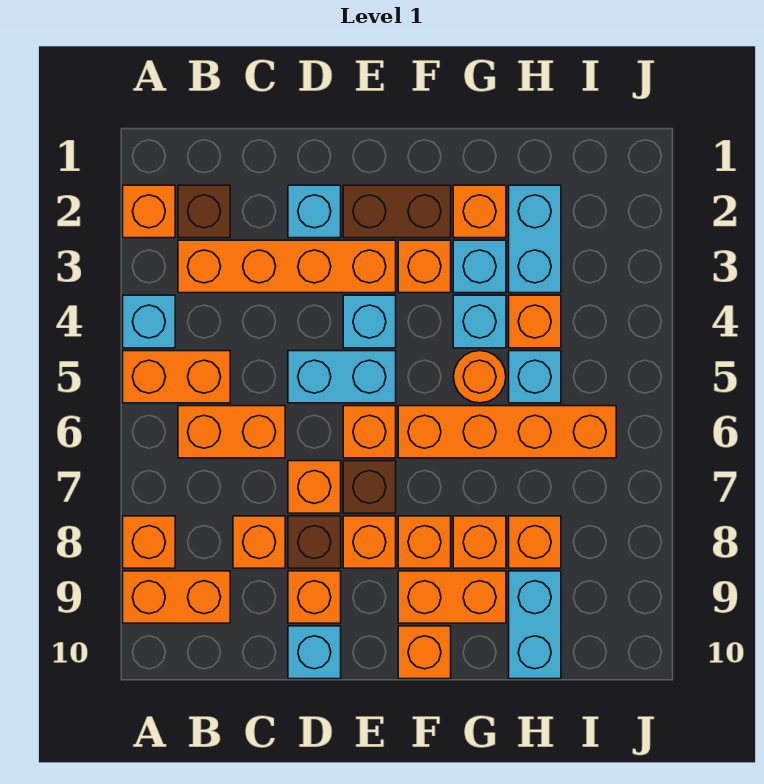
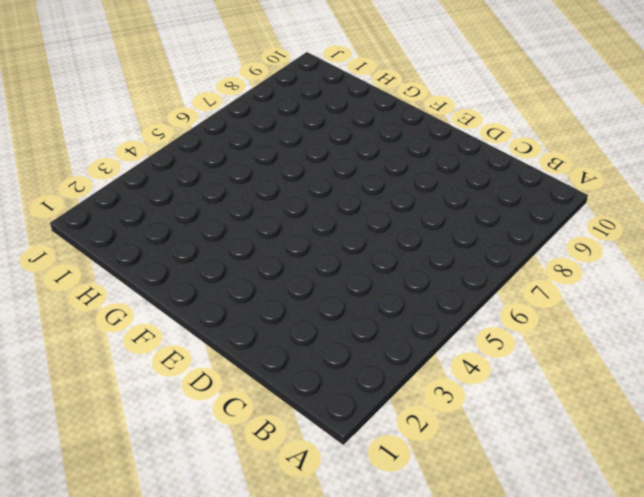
none -> orange 1x1 brick [123,185,175,238]
none -> cyan 1x1 brick [123,295,175,348]
none -> orange 1x2 brick [123,351,230,403]
none -> orange 1x1 brick [123,516,175,568]

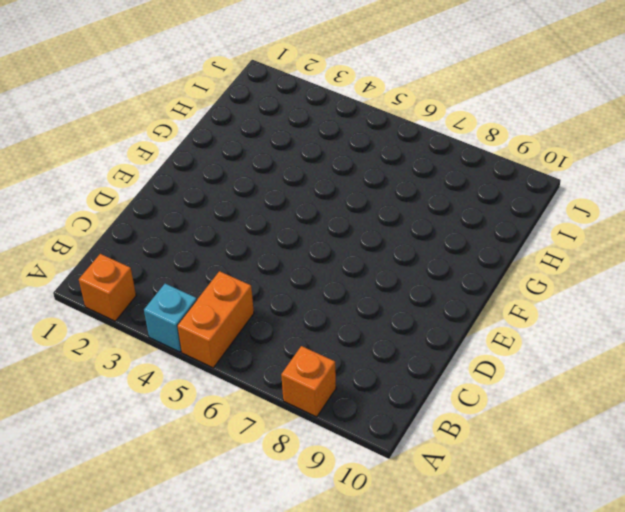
none -> orange 1x2 brick [123,571,230,623]
none -> brown 1x1 brick [178,185,230,238]
none -> orange 1x4 brick [178,240,396,293]
none -> orange 1x2 brick [178,406,285,458]

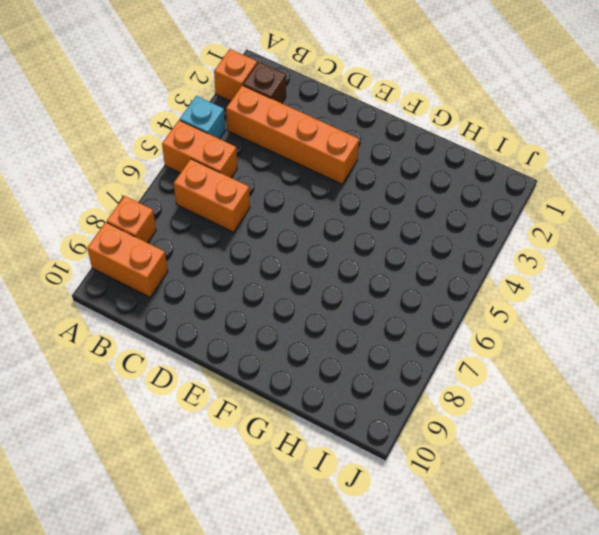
none -> orange 1x1 brick [233,516,285,568]
none -> cyan 1x1 brick [288,185,341,238]
none -> cyan 1x2 brick [288,351,396,403]
none -> orange 1x1 brick [288,461,341,513]

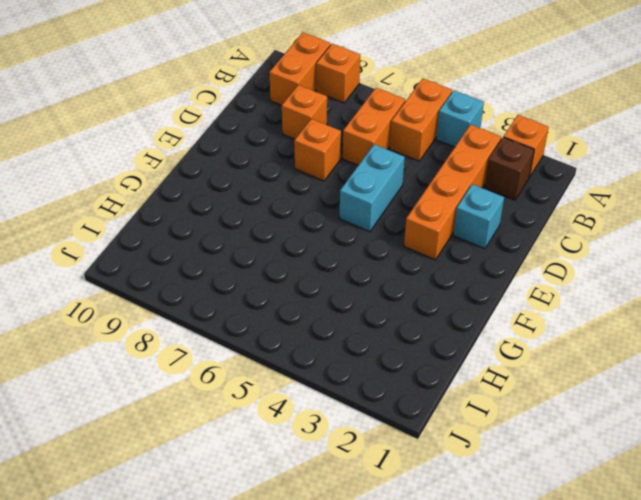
none -> brown 1x1 brick [288,516,341,568]
none -> orange 1x1 brick [288,571,341,623]
none -> cyan 1x1 brick [288,626,341,679]
none -> brown 1x2 brick [343,185,451,238]

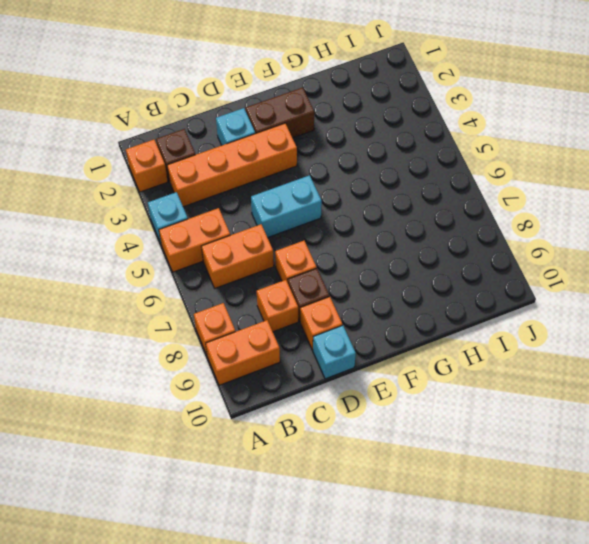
none -> cyan 1x1 brick [343,295,396,348]
none -> orange 1x1 brick [343,406,396,458]
none -> brown 1x1 brick [343,461,396,513]
none -> orange 1x1 brick [343,516,396,568]

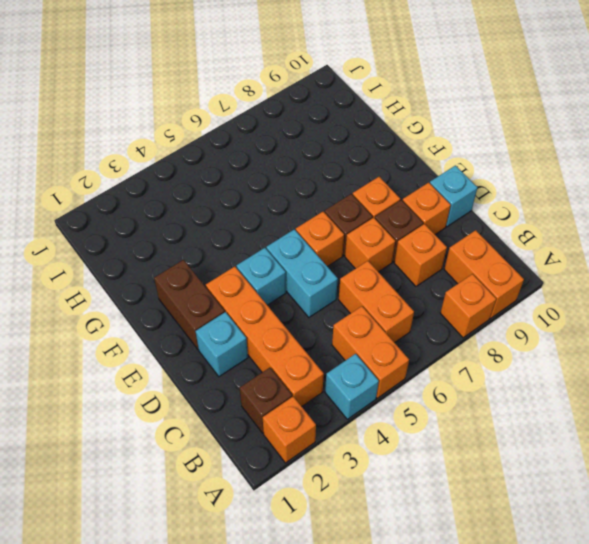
none -> orange 1x1 brick [398,240,451,293]
none -> orange 1x4 brick [398,406,616,458]
none -> orange 1x1 brick [398,516,451,568]
none -> orange 1x2 brick [398,571,506,623]

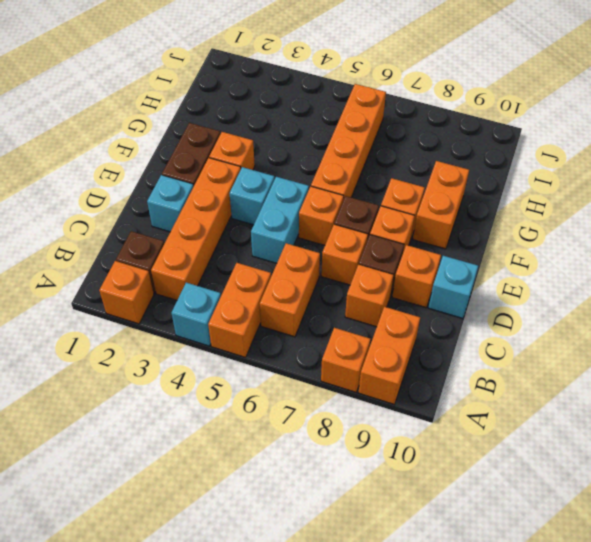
none -> orange 1x1 brick [398,626,451,679]
none -> orange 1x1 brick [453,185,506,238]
none -> cyan 1x1 brick [453,240,506,293]
none -> cyan 1x1 brick [453,295,506,348]

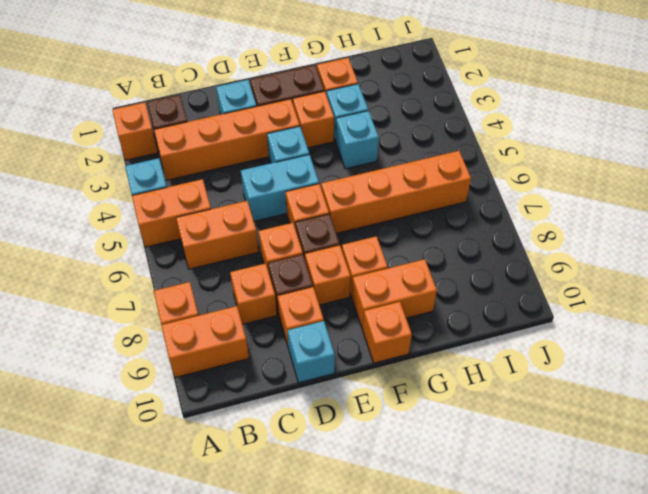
none -> orange 1x1 round brick [454,351,506,403]
none -> orange 1x1 brick [453,516,506,568]
none -> cyan 1x2 brick [509,185,561,293]
none -> orange 1x1 brick [509,295,561,348]

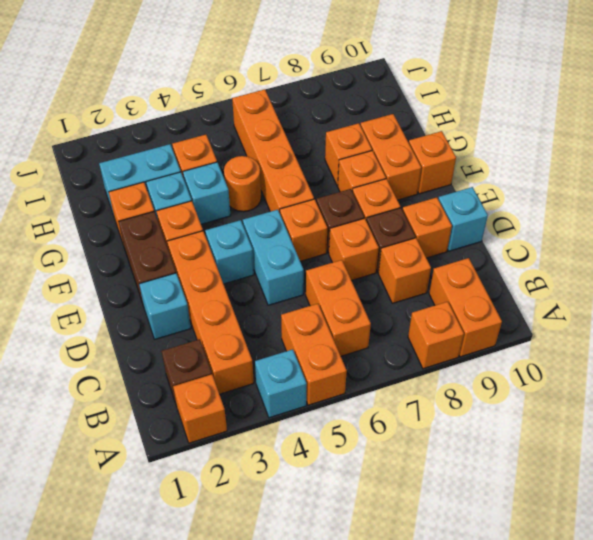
none -> cyan 1x1 brick [509,351,561,403]
none -> orange 1x1 brick [509,516,561,568]
none -> cyan 1x2 brick [509,571,561,679]

